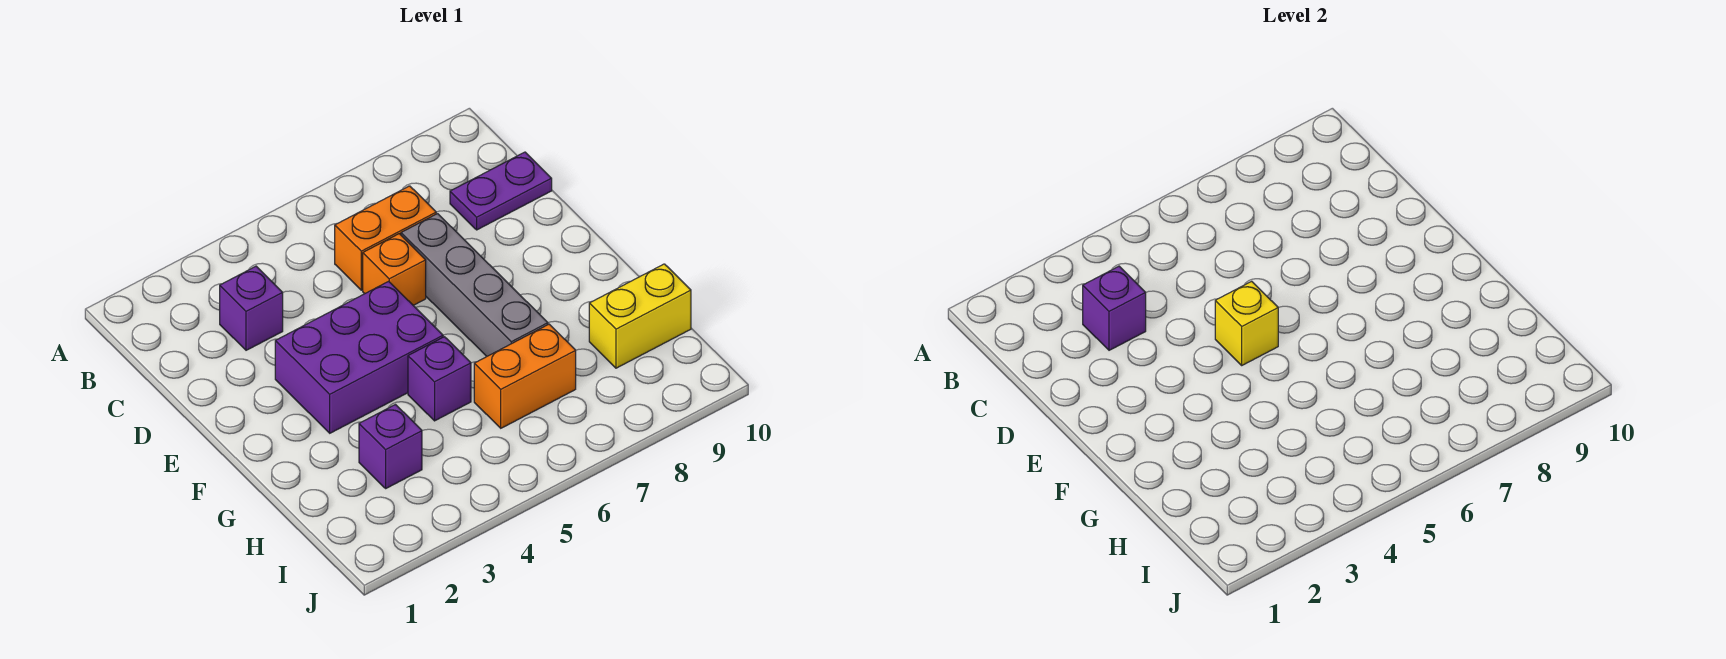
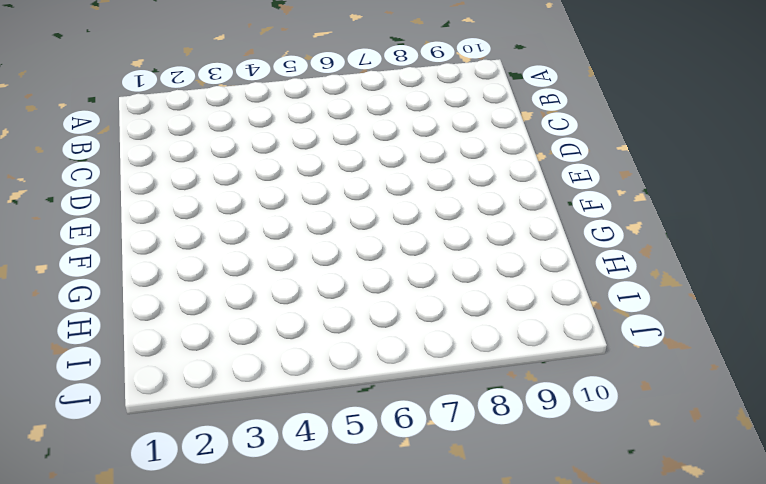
none -> purple 1x1 brick [220,266,283,350]
none -> orange 1x2 brick [335,186,436,290]
none -> purple 1x2 plate [450,152,552,230]

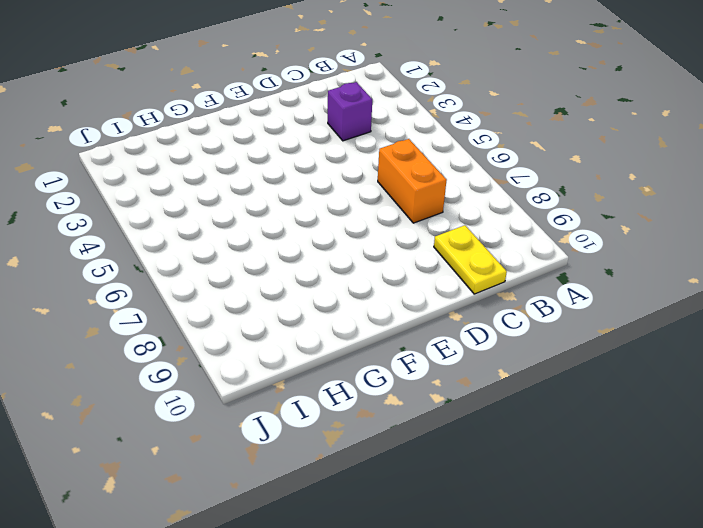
yellow 1x2 plate [434,225,507,294] -> purple 1x2 plate [450,152,552,230]
none -> orange 1x1 brick [363,234,426,305]
none -> grey 1x4 brick [401,214,548,356]
none -> purple 2x3 brick [275,281,443,433]

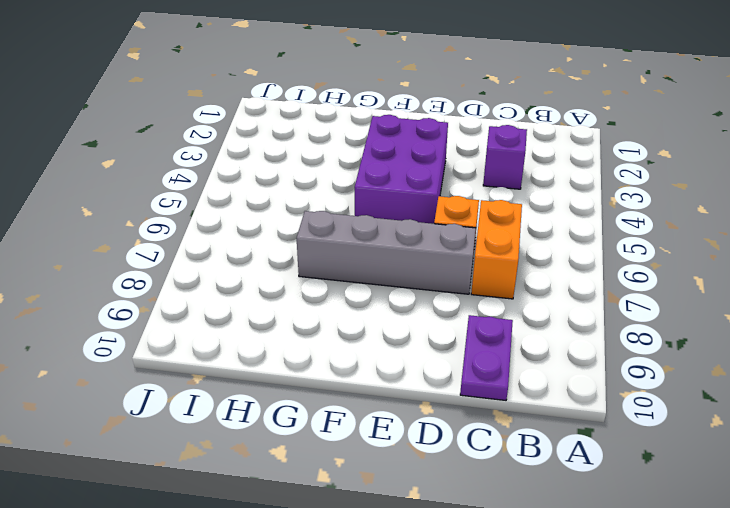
none -> purple 1x1 brick [408,337,471,421]
none -> purple 1x1 brick [359,405,422,488]
none -> orange 1x2 brick [474,324,576,428]

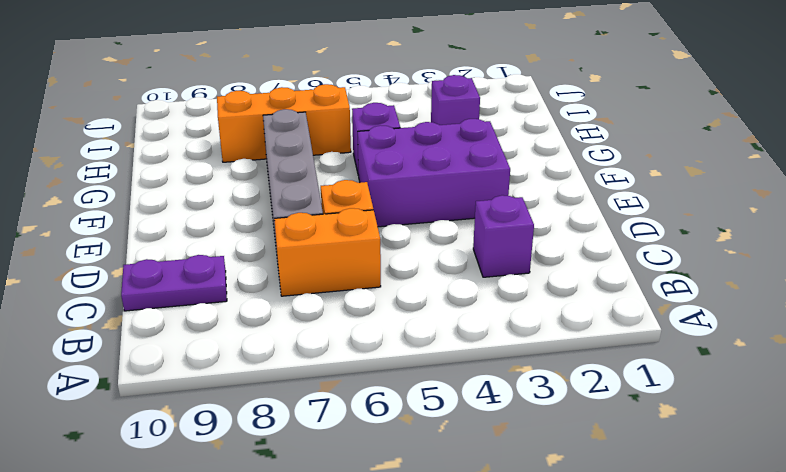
orange 1x3 brick [217,84,351,162] -> orange 1x2 brick [474,324,576,428]
none -> yellow 1x2 brick [589,264,691,368]
none -> purple 1x1 brick [1083,266,1146,350]
none -> yellow 1x1 brick [1215,281,1278,365]

